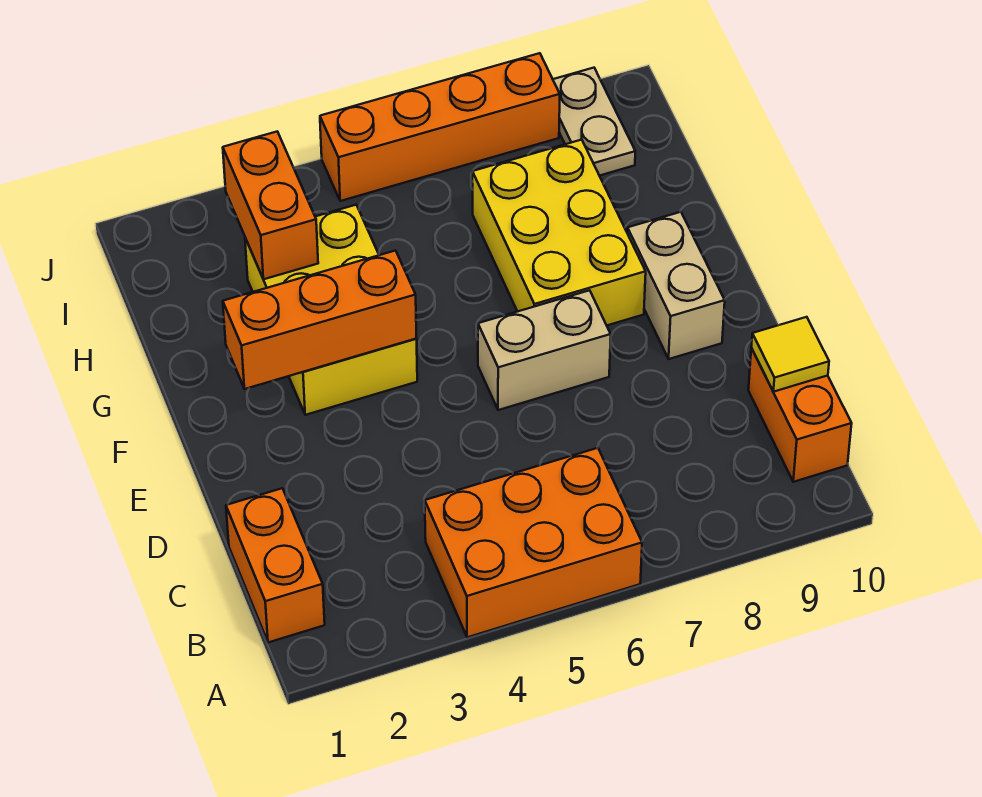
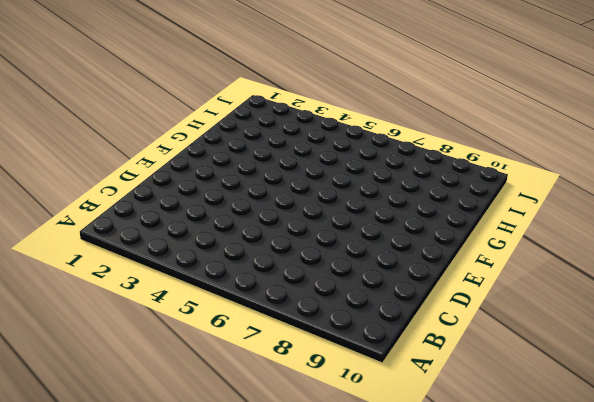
none -> orange 2x3 brick [425,448,642,637]
none -> orange 1x2 brick [226,488,325,642]
none -> orange 1x2 brick [748,348,852,482]

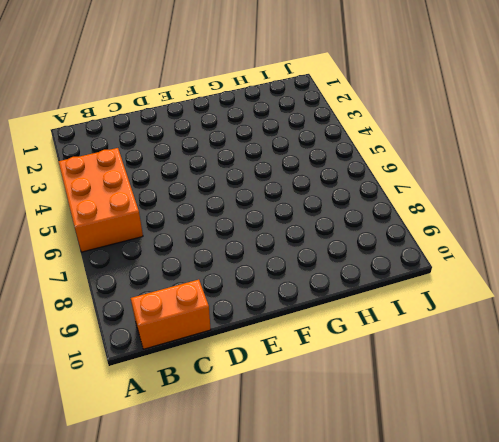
none -> orange 1x2 brick [226,488,325,642]
none -> tan 1x2 brick [478,290,611,410]
none -> tan 1x2 brick [627,212,725,359]

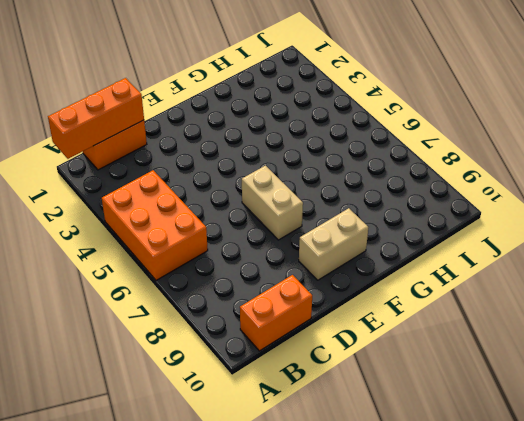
orange 1x3 brick [48,78,144,159] -> orange 1x3 brick turned to [223,251,416,389]
none -> yellow 2x3 brick [245,205,417,415]
none -> yellow 2x3 brick [472,140,646,325]
none -> tan 1x2 plate [553,68,635,176]

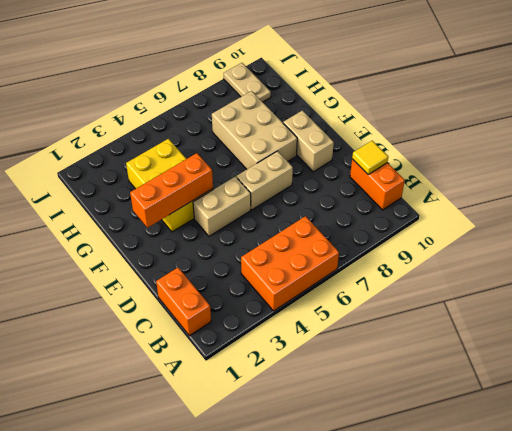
tan 1x2 brick [193,177,251,236] -> none
tan 2x3 brick [212,91,297,169] -> yellow 2x3 brick [472,140,646,325]
none -> orange 1x4 brick [320,53,560,201]
none -> orange 1x2 brick [223,132,318,279]

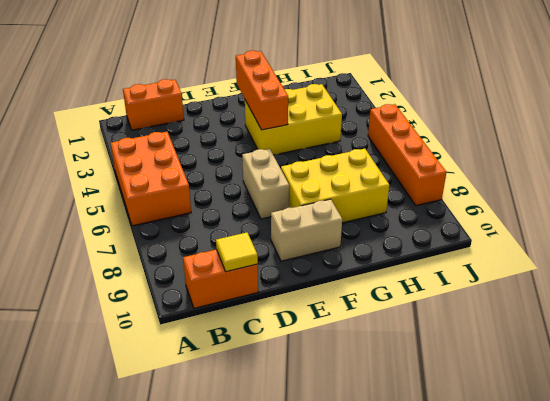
none -> tan 1x2 plate [553,68,635,176]
none -> orange 1x2 brick [223,132,318,279]

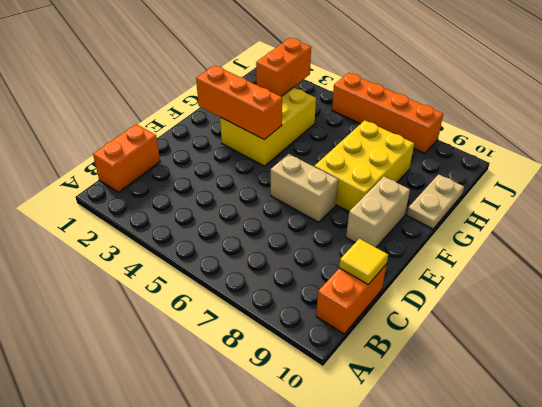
tan 1x2 plate [407,174,464,229] -> tan 1x2 plate moved to [553,68,635,176]
none -> orange 2x3 brick [425,448,642,637]

